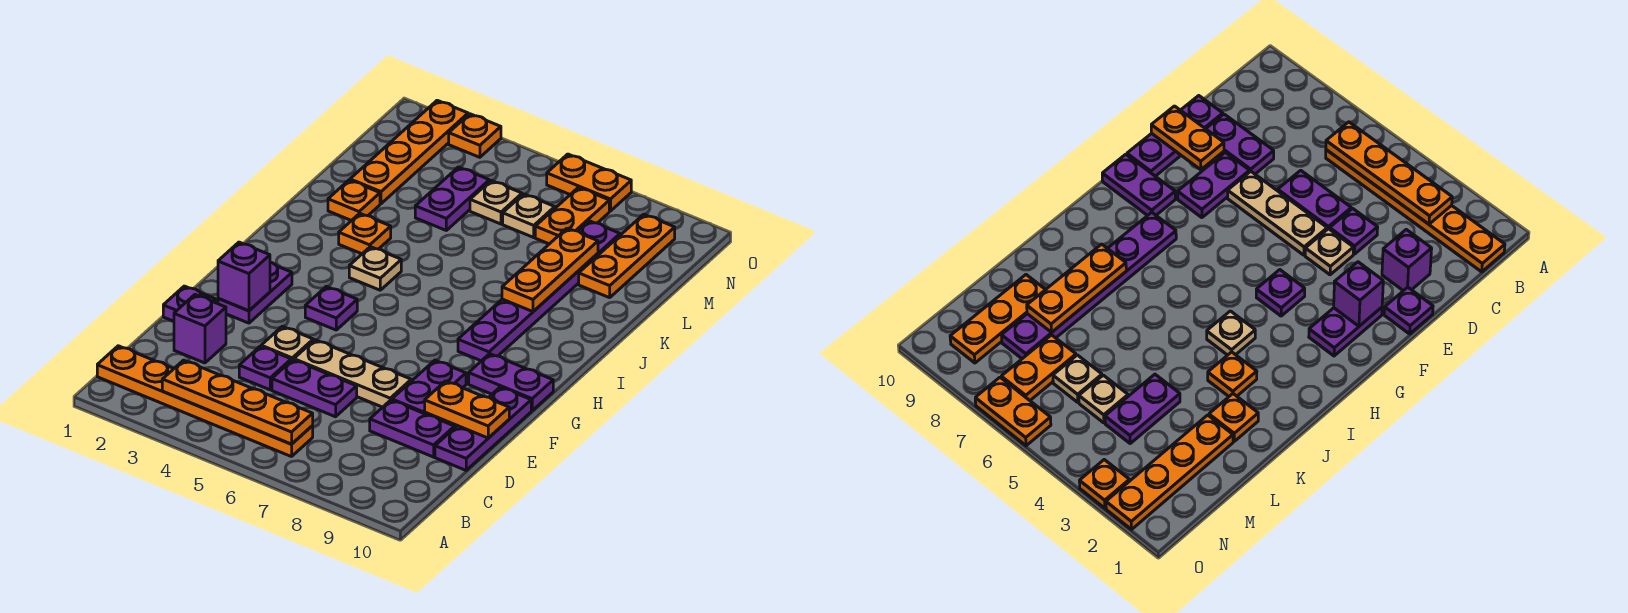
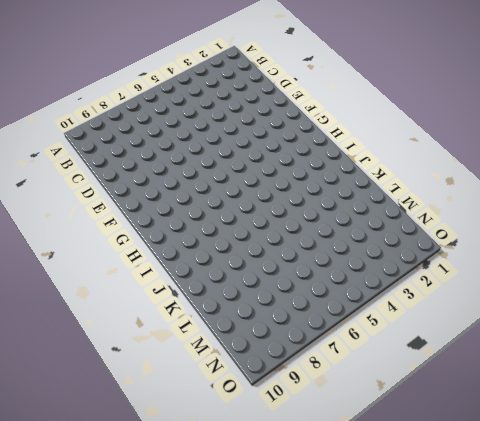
none -> orange 1x6 plate [97,346,313,457]
none -> purple 1x1 brick [174,295,226,363]
none -> purple 1x1 plate [239,346,291,390]

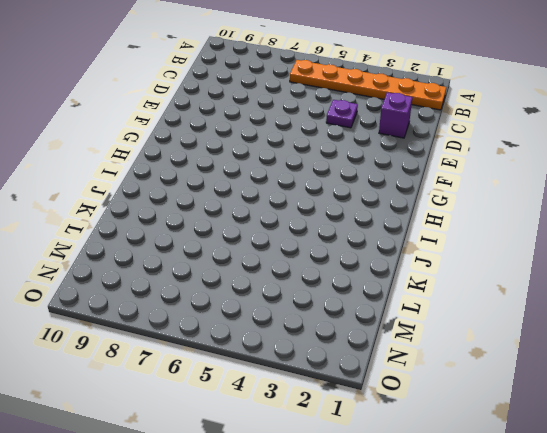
none -> purple 1x2 plate [272,360,357,417]
none -> purple 1x2 plate [370,400,455,457]
none -> purple 1x3 plate [435,387,531,470]

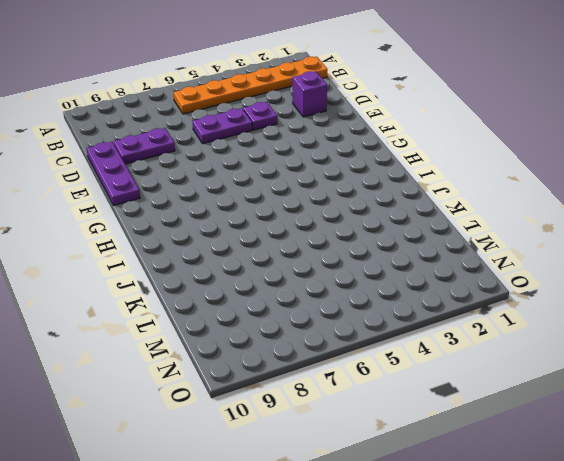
none -> purple 1x1 plate [163,286,215,321]
none -> tan 1x1 plate [261,326,313,361]
none -> tan 1x3 plate [294,340,411,407]

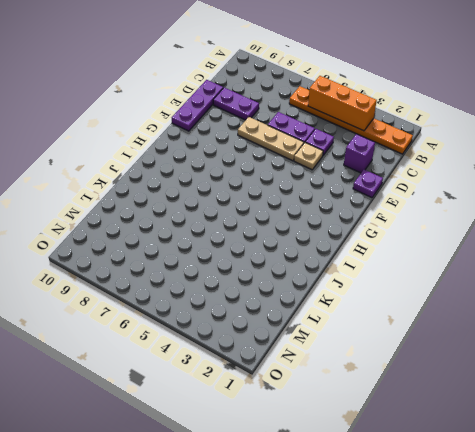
orange 1x3 brick [308,76,377,131] -> orange 1x4 plate [162,360,313,444]
none -> purple 1x2 plate [392,360,466,416]
none -> purple 1x2 plate [218,262,292,323]
none -> purple 1x1 plate [305,287,357,330]

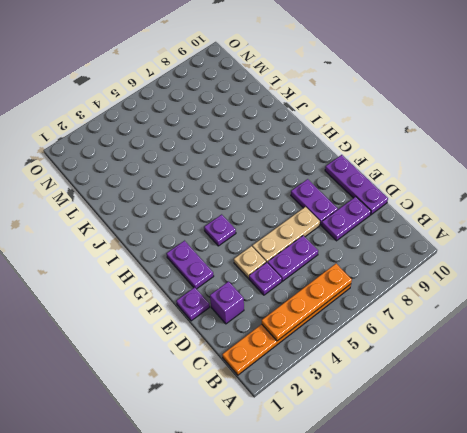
none -> purple 1x2 plate [469,354,553,411]
none -> purple 1x6 plate [458,221,620,361]
none -> tan 1x1 plate [349,247,401,290]

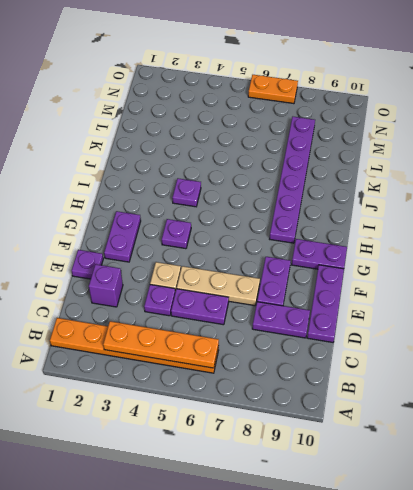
purple 1x1 plate [172,178,201,207] -> tan 1x1 plate [349,247,401,290]
none -> orange 1x1 plate [339,213,391,254]
none -> orange 1x1 plate [328,180,380,221]
none -> orange 1x4 plate [350,100,468,204]

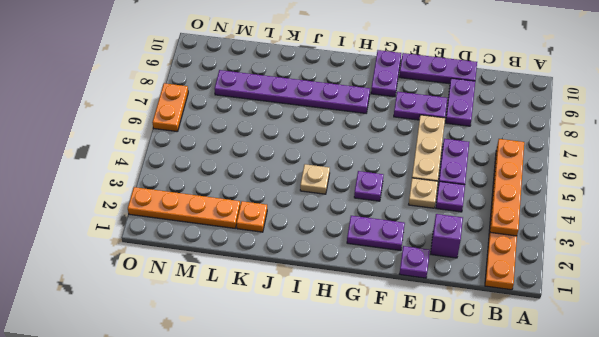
none -> orange 1x1 plate [339,213,391,254]
none -> purple 1x2 plate [415,167,489,230]
none -> orange 1x3 plate [579,214,675,298]

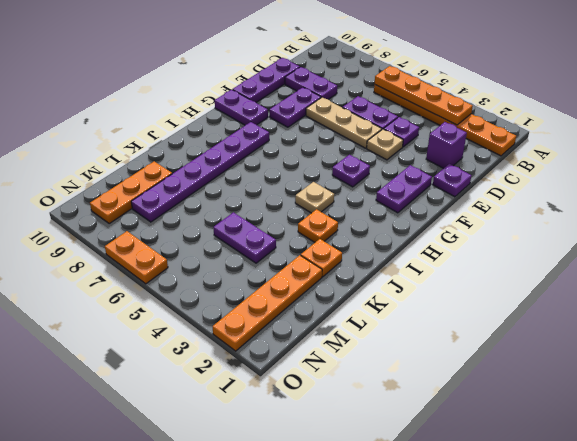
purple 1x2 plate [213,212,276,263] -> purple 1x2 plate turned to [415,167,489,230]
none -> tan 1x1 plate [470,181,522,224]
none -> tan 1x1 plate [503,194,555,237]
none -> orange 1x2 plate [535,187,609,244]

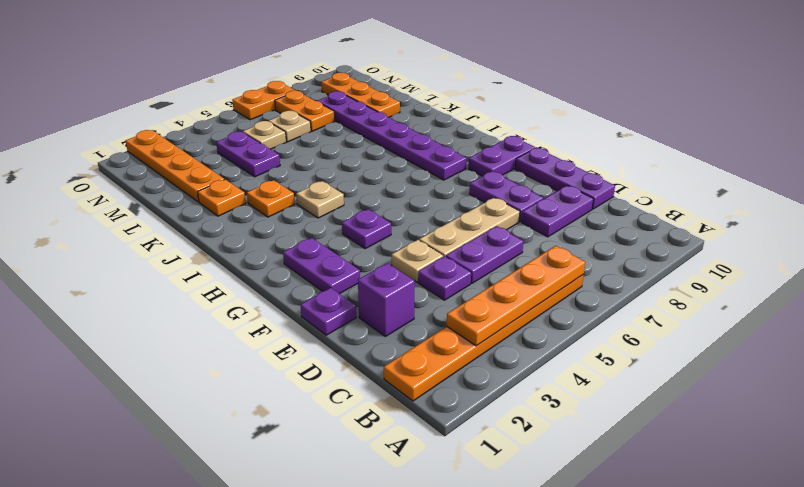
none -> orange 1x1 plate [449,114,501,157]
none -> orange 1x2 plate [425,381,509,438]
none -> purple 1x1 brick [218,242,270,311]

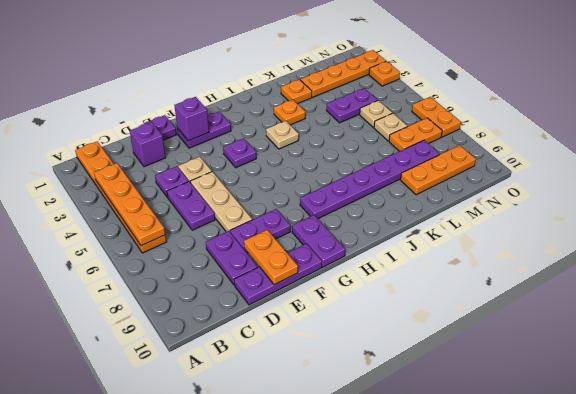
none -> orange 1x3 plate [502,228,598,312]

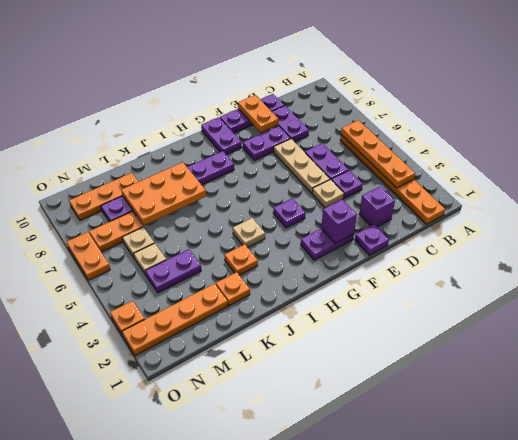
orange 2x3 plate [121,162,206,225] -> orange 1x3 plate [502,228,598,312]

